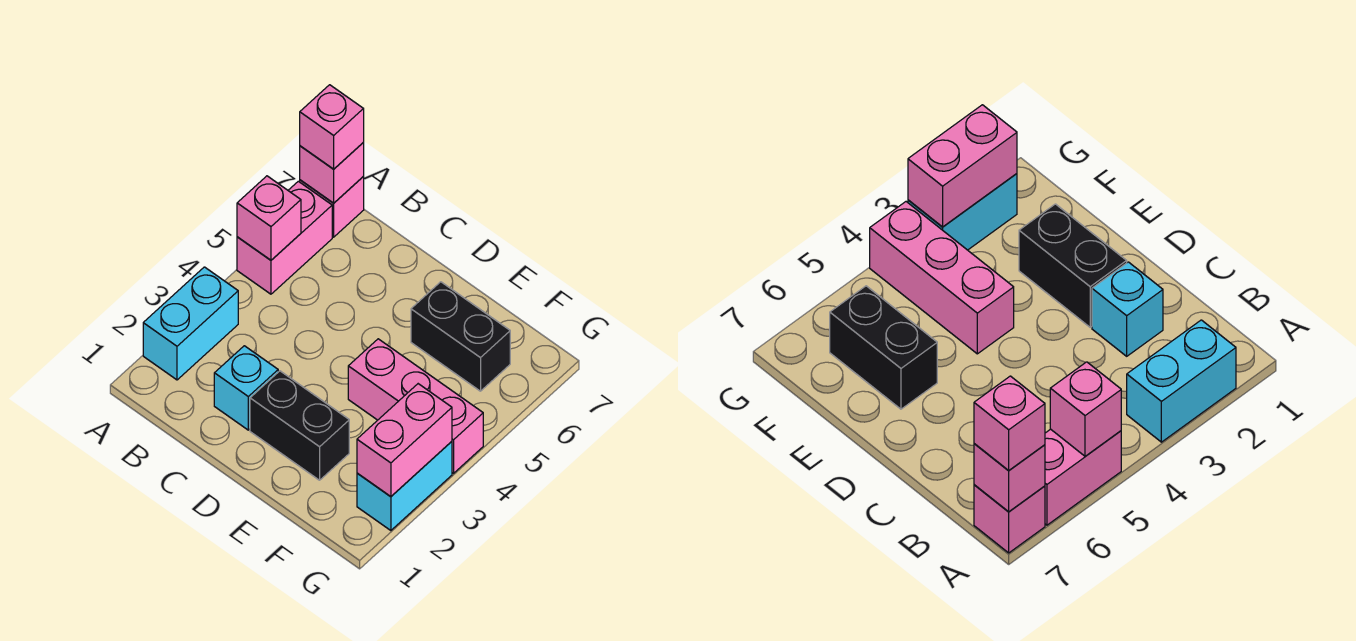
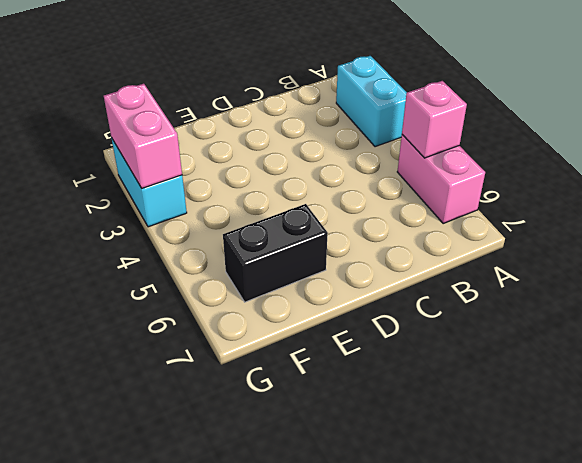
none -> pink 1x1 brick [300,177,364,237]
none -> cyan 1x1 brick [214,346,278,430]
none -> black 1x2 brick [250,371,349,480]

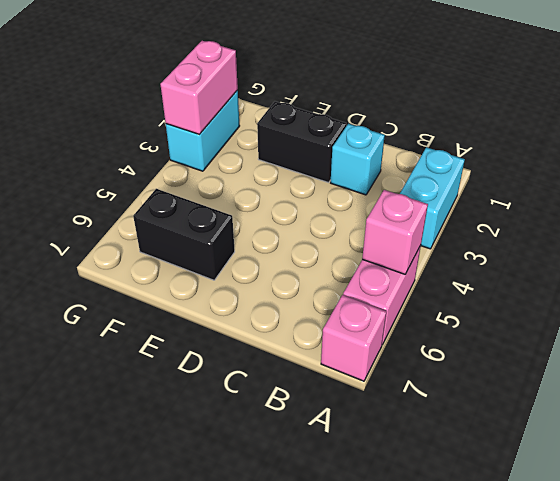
none -> pink 1x3 brick [348,339,483,473]
none -> pink 1x1 brick [300,143,364,203]
none -> pink 1x1 brick [300,85,364,169]

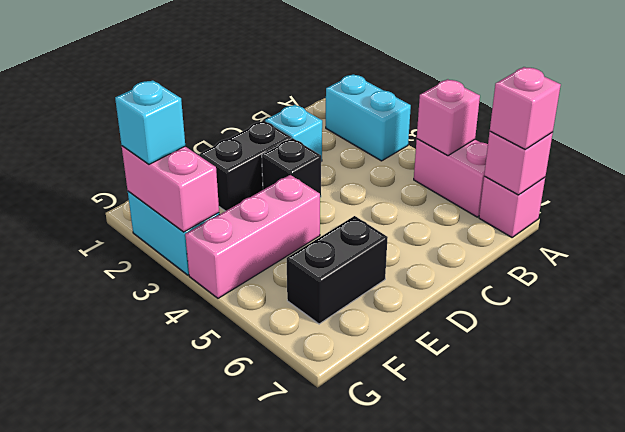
black 1x1 brick [262,138,321,197] -> none
cyan 1x1 brick [115,80,185,164] -> none

